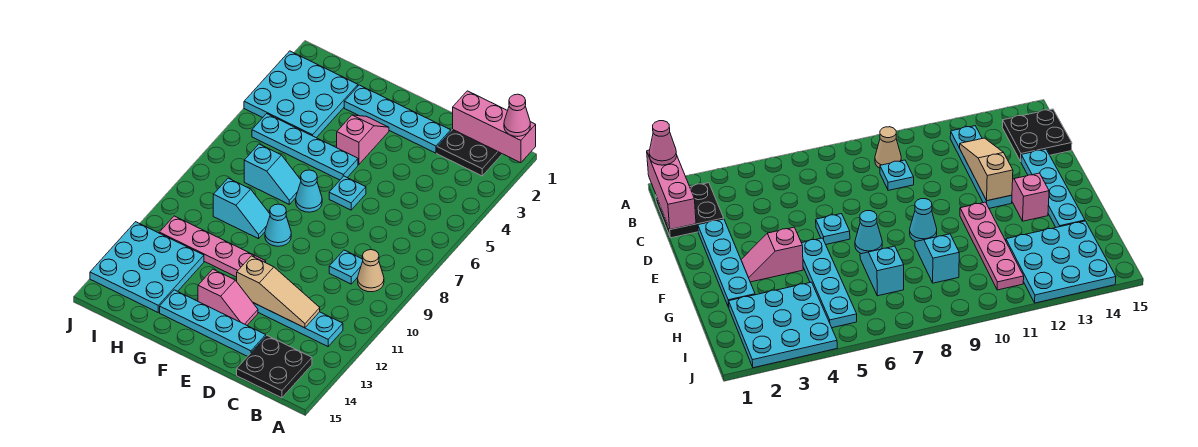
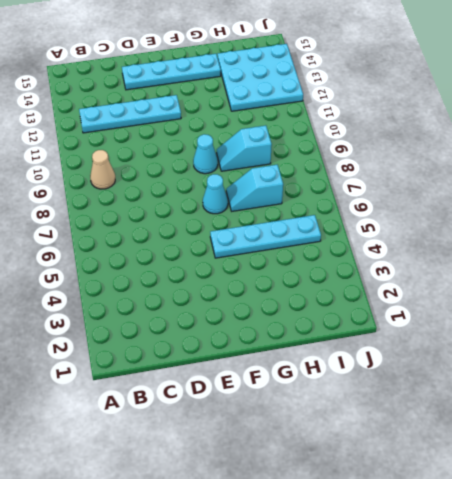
none -> black 2x2 plate [437,130,502,176]
none -> black 2x2 plate [237,336,312,398]
none -> cyan 1x1 plate [329,250,363,284]

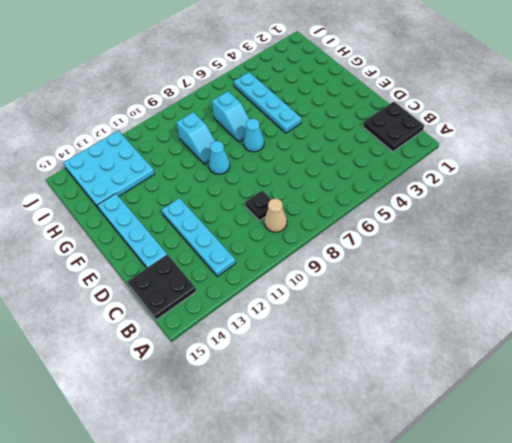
black 1x1 plate [245,190,271,221] -> cyan 1x1 plate [329,250,363,284]
none -> cyan 1x4 plate [344,85,451,153]
none -> cyan 1x1 plate [329,176,366,210]
none -> pink 1x2 slope [198,269,258,325]

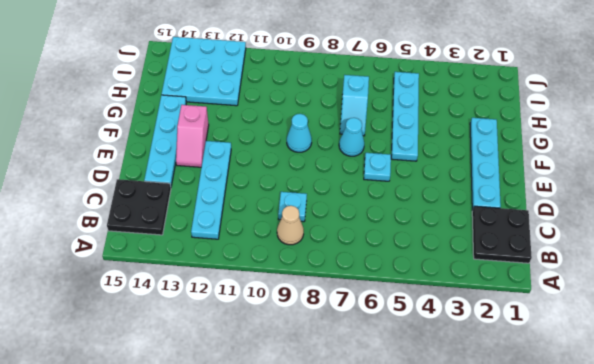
none -> pink 1x2 slope [337,115,389,165]
none -> pink 1x4 plate [159,216,266,277]
none -> cyan 1x2 slope [213,178,270,239]

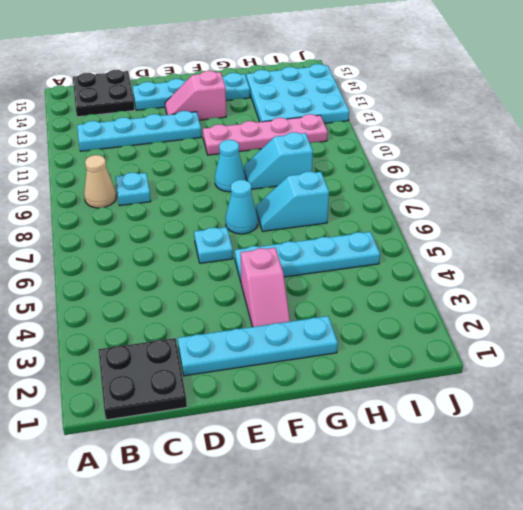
none -> cyan 3x3 plate [244,51,358,138]
none -> pink 1x3 brick [453,91,536,163]
none -> tan 1x3 slope [237,256,320,328]

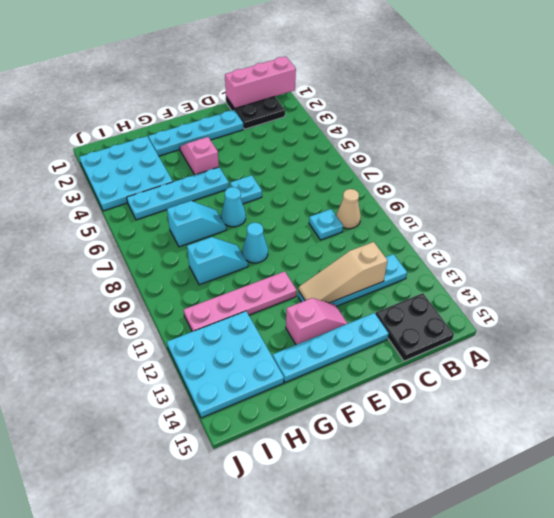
tan 1x3 slope [299,242,388,303] -> tan 1x3 slope turned to [237,256,320,328]
none -> pink 1x1 cone [504,94,530,137]

